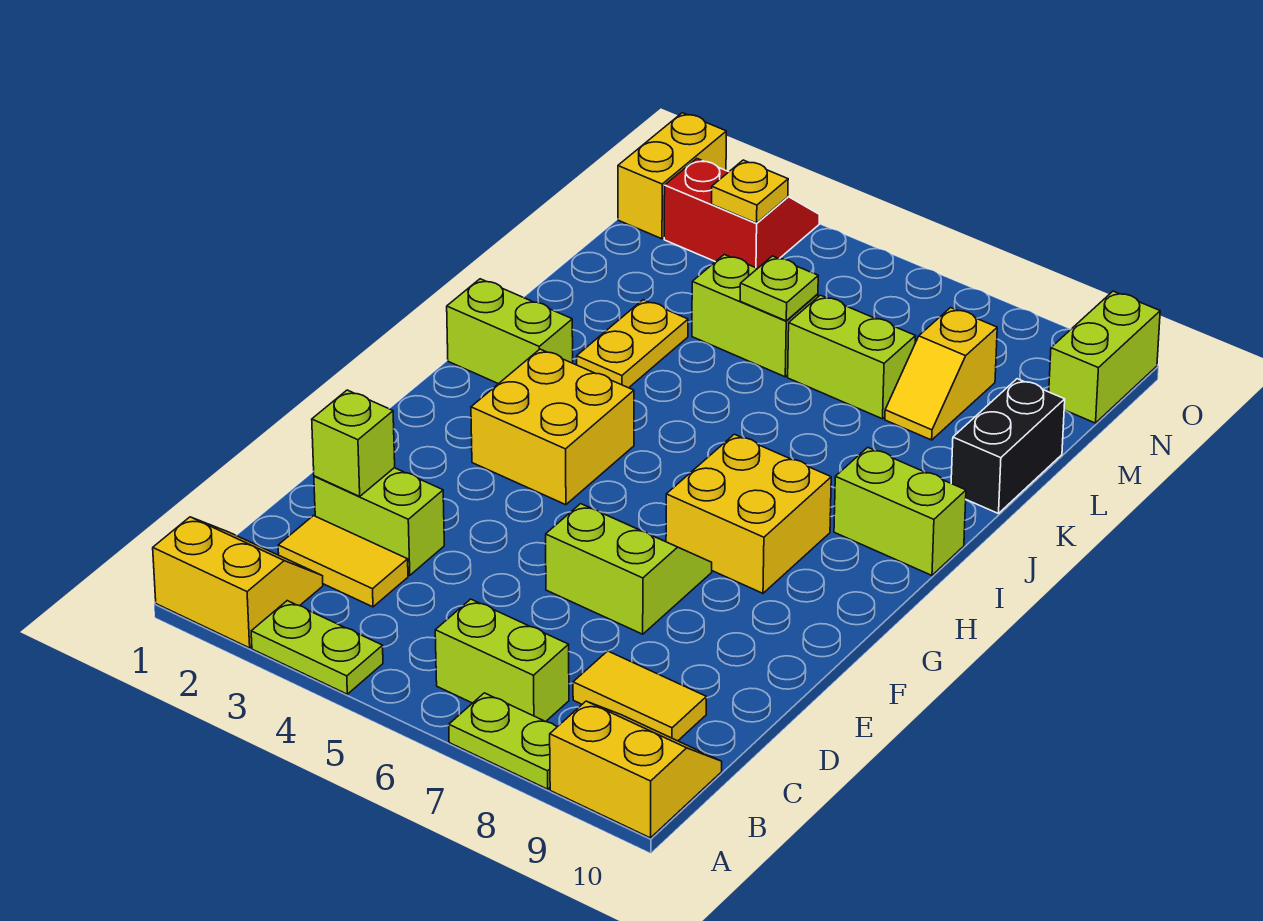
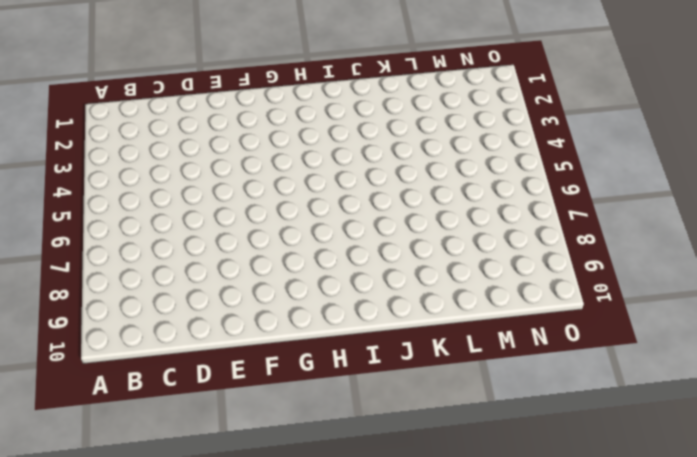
none -> yellow 2x2 slope [153,517,323,648]
none -> lime 1x2 plate [251,601,383,694]
none -> lime 1x2 plate [449,693,557,789]

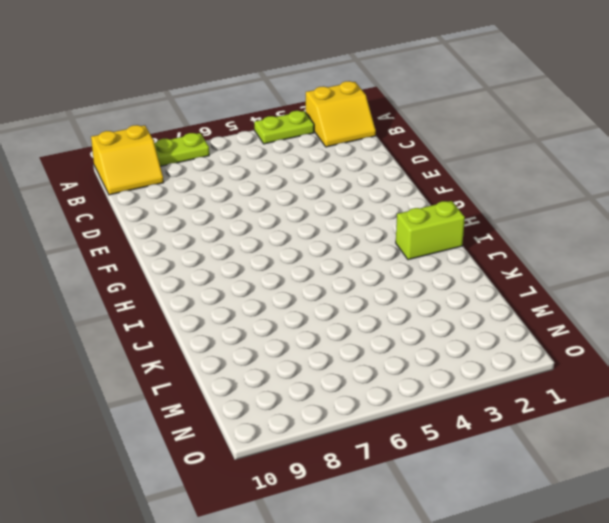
none -> lime 1x2 brick [435,599,569,722]
none -> yellow 1x2 tile [278,516,408,607]
none -> yellow 1x2 tile [573,651,706,741]

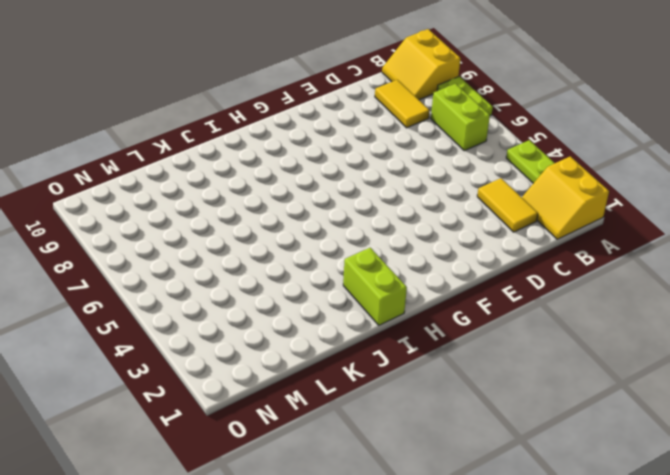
none -> lime 1x2 brick [314,468,444,575]
none -> lime 2x2 slope [546,504,712,634]
none -> yellow 2x2 brick [471,349,634,505]

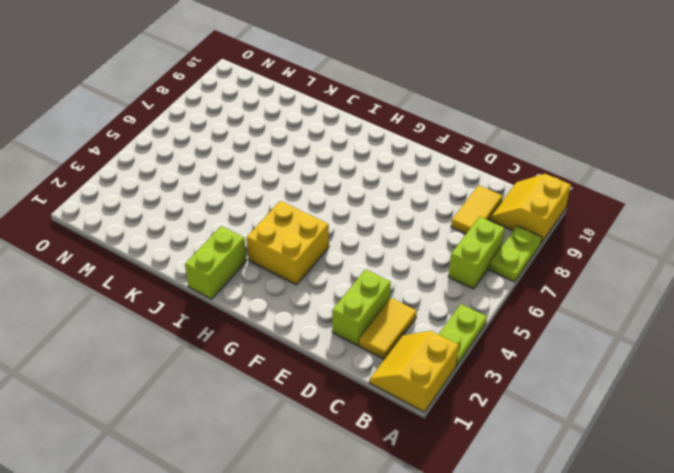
none -> lime 2x2 slope [546,504,712,634]
none -> yellow 2x2 brick [666,434,831,593]
none -> lime 1x2 brick [834,447,966,575]

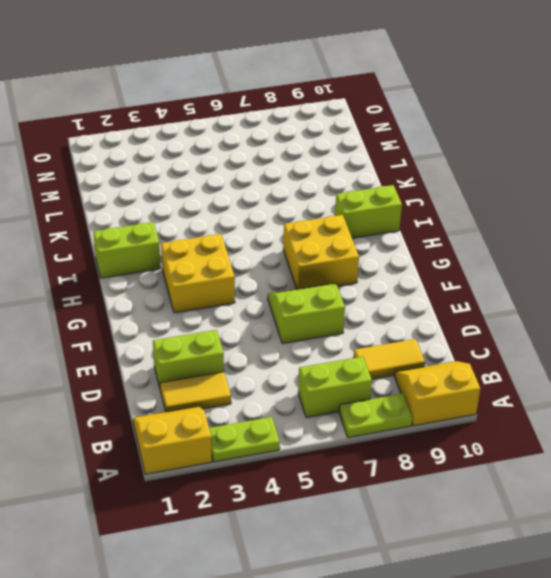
none -> yellow 1x2 plate [577,300,688,388]
none -> black 1x2 brick [951,379,1065,514]
none -> lime 1x2 brick [692,254,818,377]

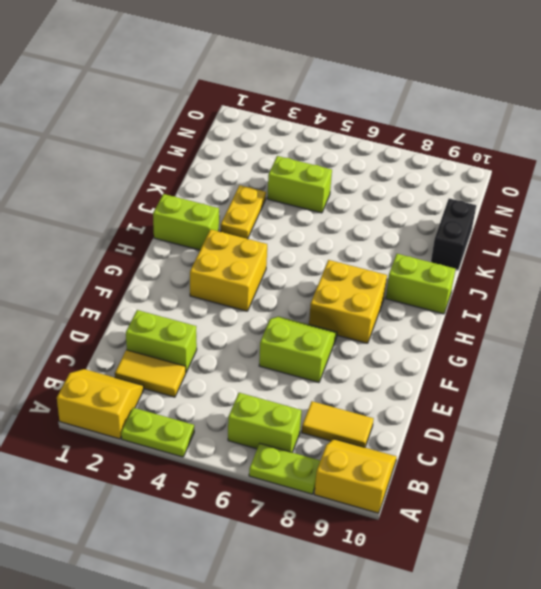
none -> lime 1x2 brick [788,295,916,419]
none -> yellow 1x2 slope [885,308,997,440]
none -> yellow 1x2 brick [618,113,726,239]

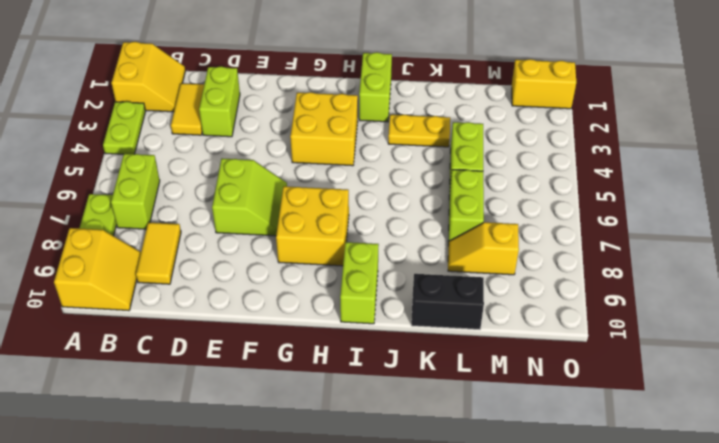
none -> red 2x2 slope [664,159,819,268]
none -> lime 1x2 brick [1049,291,1160,423]
none -> lime 1x1 brick [312,390,395,496]

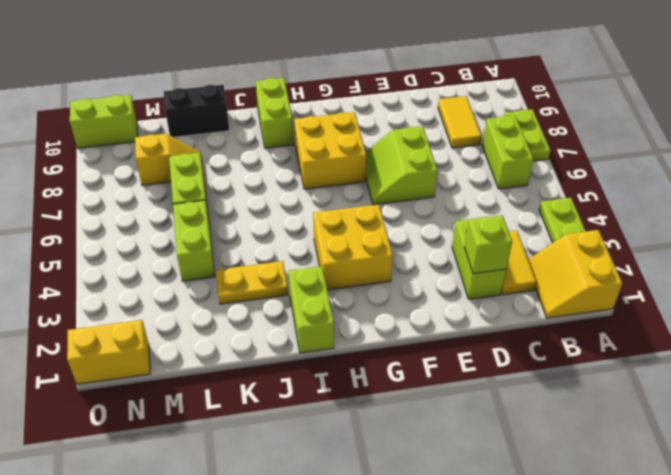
none -> yellow 2x2 slope [550,701,722,838]
none -> red 2x2 slope [664,159,819,268]
none -> lime 1x1 plate [740,256,818,321]

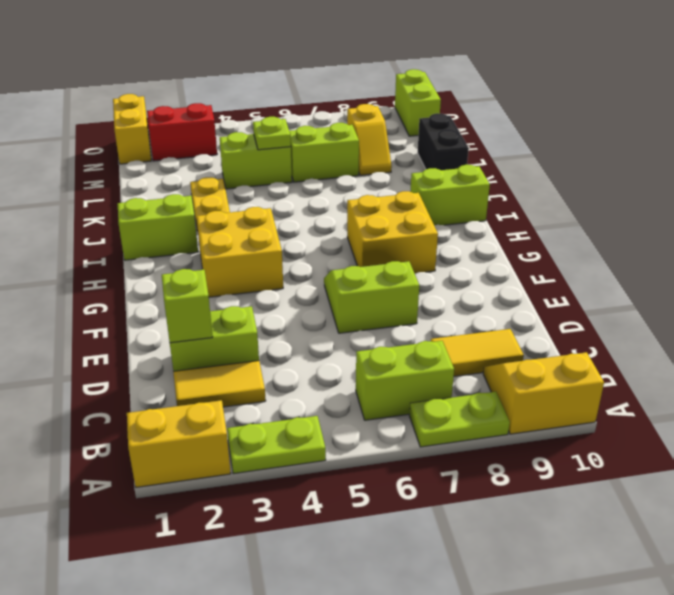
none -> yellow 1x1 plate [712,160,788,223]

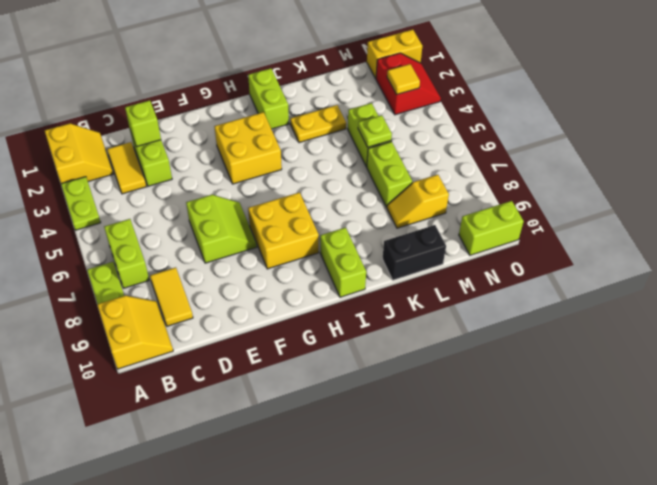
yellow 1x1 tile [387,64,420,94] -> yellow 1x1 plate [712,160,788,223]

